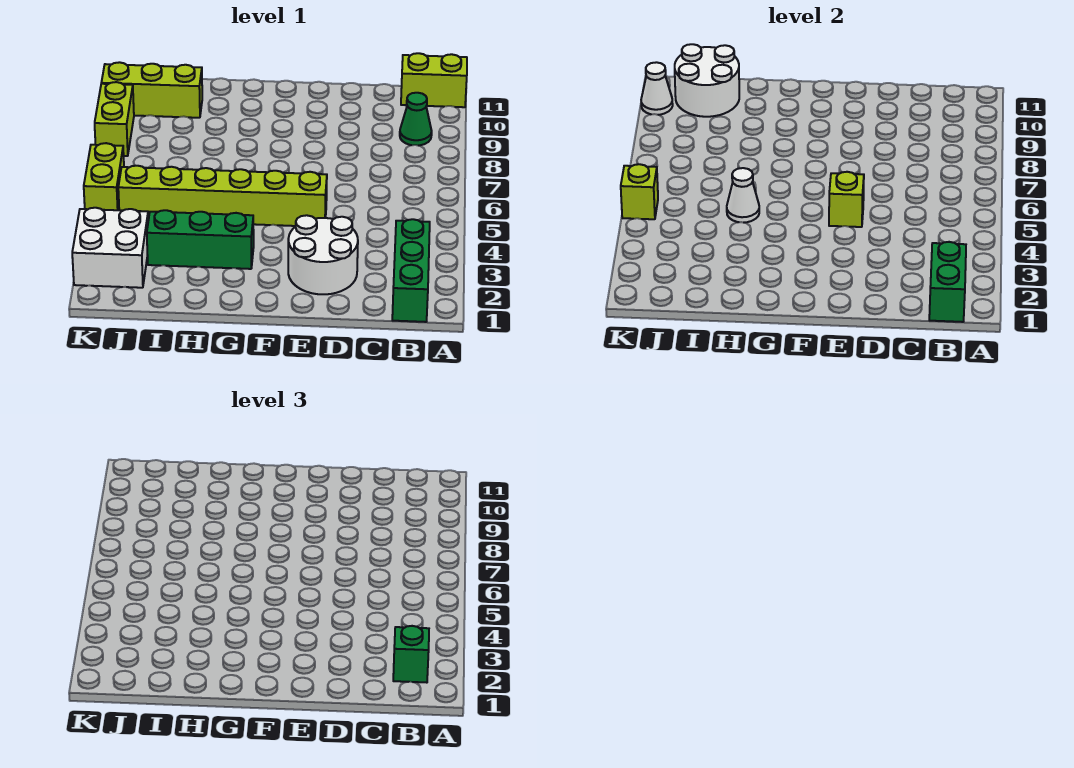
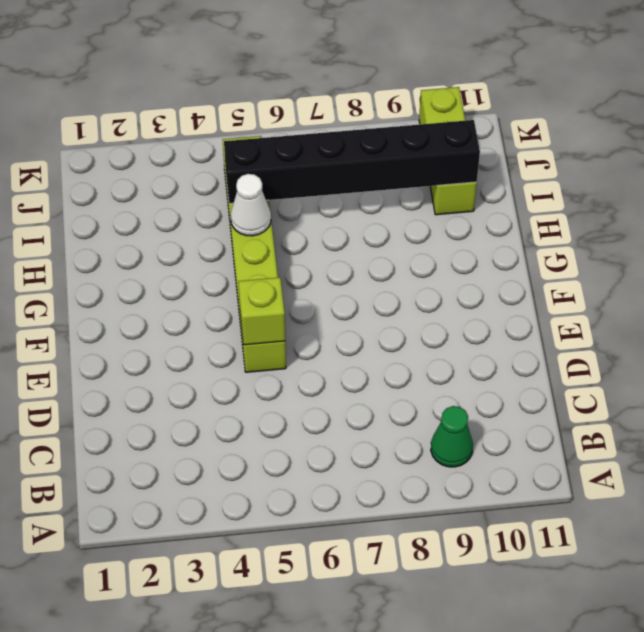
black 1x6 brick [224,120,480,203] -> white 2x2 round brick [675,44,739,117]
none -> lime 1x2 brick [401,53,467,107]
none -> green 1x3 brick [392,219,430,322]
none -> white 2x2 round brick [288,215,358,294]

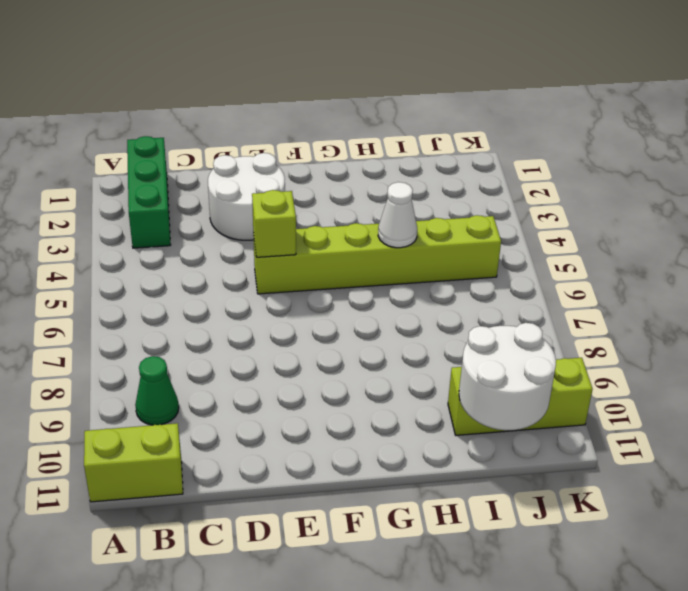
none -> green 1x3 brick [147,210,254,269]
none -> white 2x2 brick [72,208,148,288]
none -> lime 1x2 brick [84,143,124,210]

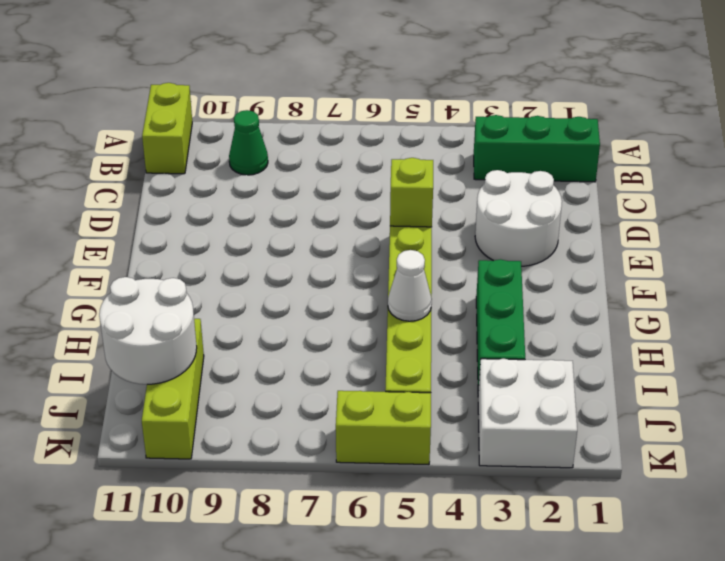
none -> lime 1x2 brick [95,82,134,156]
none -> green 1x2 brick [929,242,966,322]
none -> lime 1x1 brick [621,164,658,219]

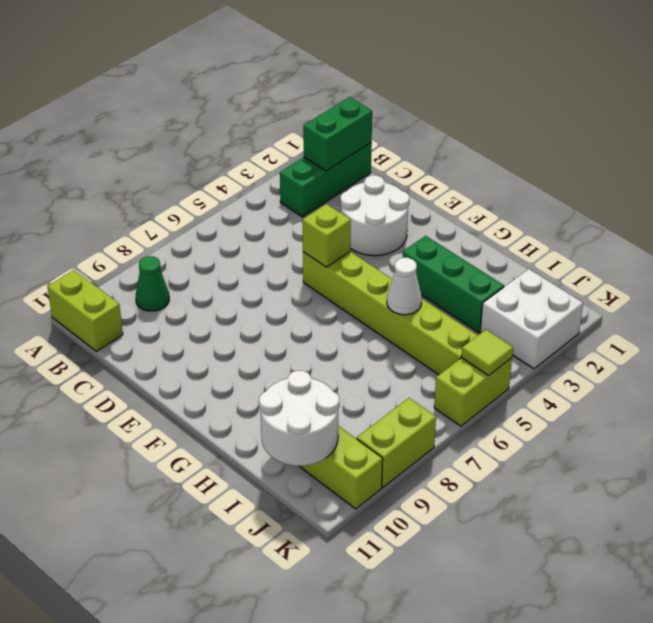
lime 1x1 tile [461,330,513,375] -> lime 1x1 brick [621,164,658,219]
none -> white 1x1 cone [641,62,673,115]
none -> green 1x1 brick [393,626,429,683]

